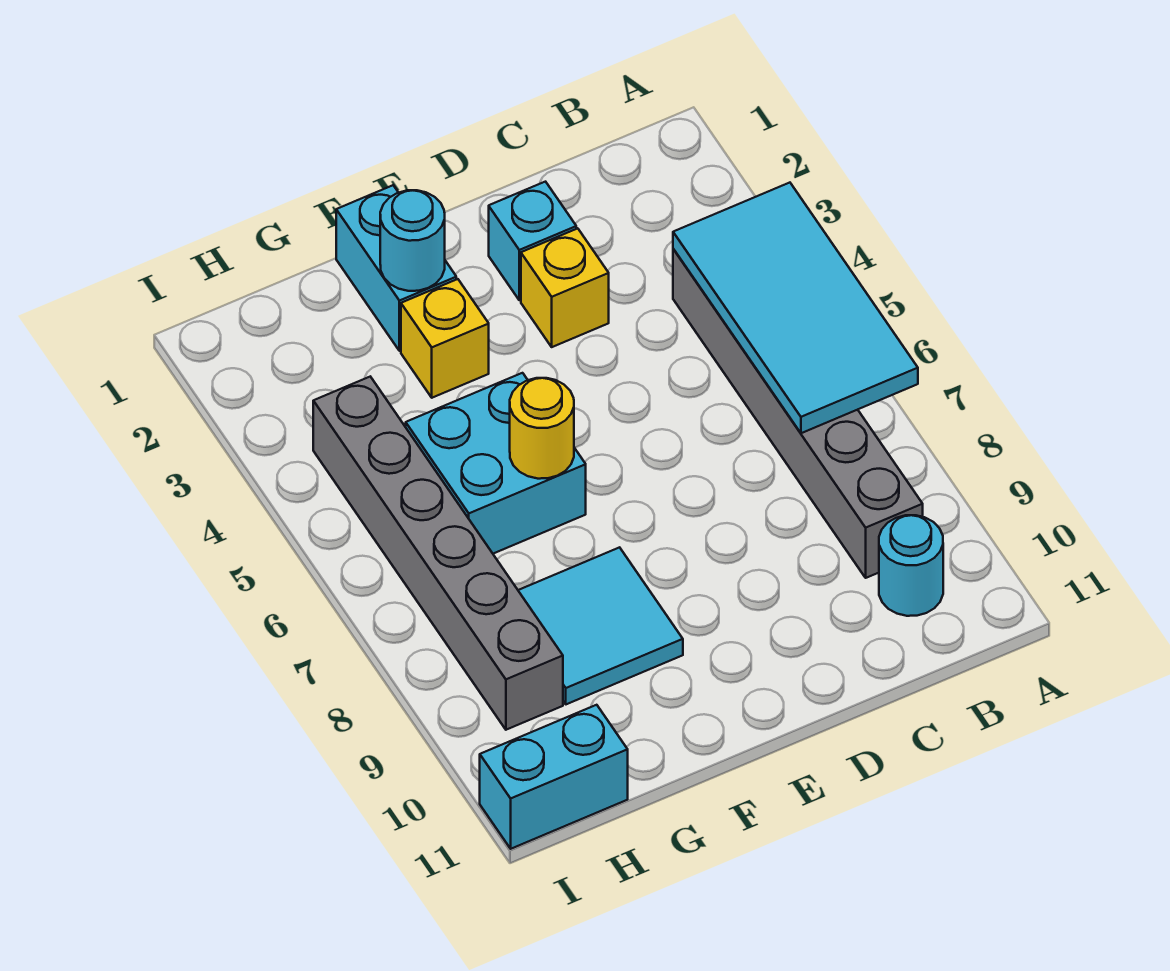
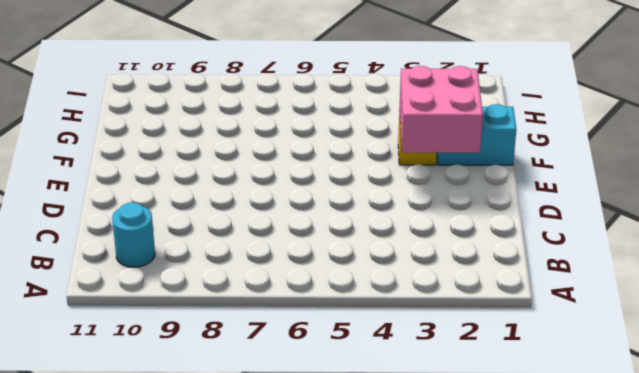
pink 2x2 brick [400,66,483,153] -> cyan 1x1 round brick [380,190,445,291]
none -> grey 1x6 brick [673,249,923,578]
none -> cyan 1x1 brick [489,182,576,300]
none -> yellow 1x1 brick [521,228,609,347]

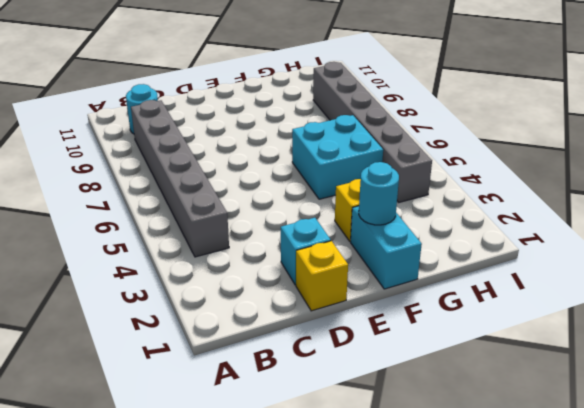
yellow 1x1 brick [296,241,348,311] -> yellow 1x1 brick moved to [521,228,609,347]
none -> cyan 2x2 tile [518,547,683,704]
none -> cyan 1x2 brick [480,705,628,849]
none -> cyan 2x4 tile [673,183,918,433]

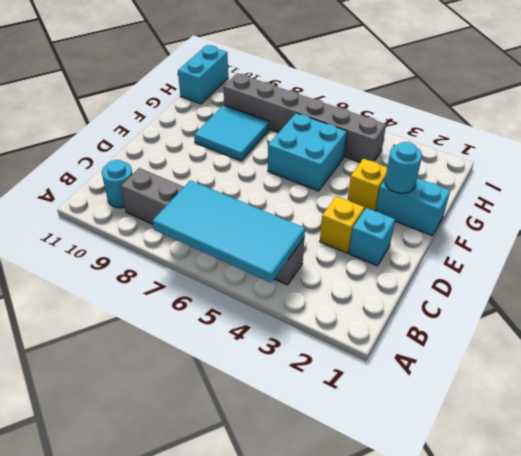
none -> yellow 1x1 round brick [510,378,574,479]

